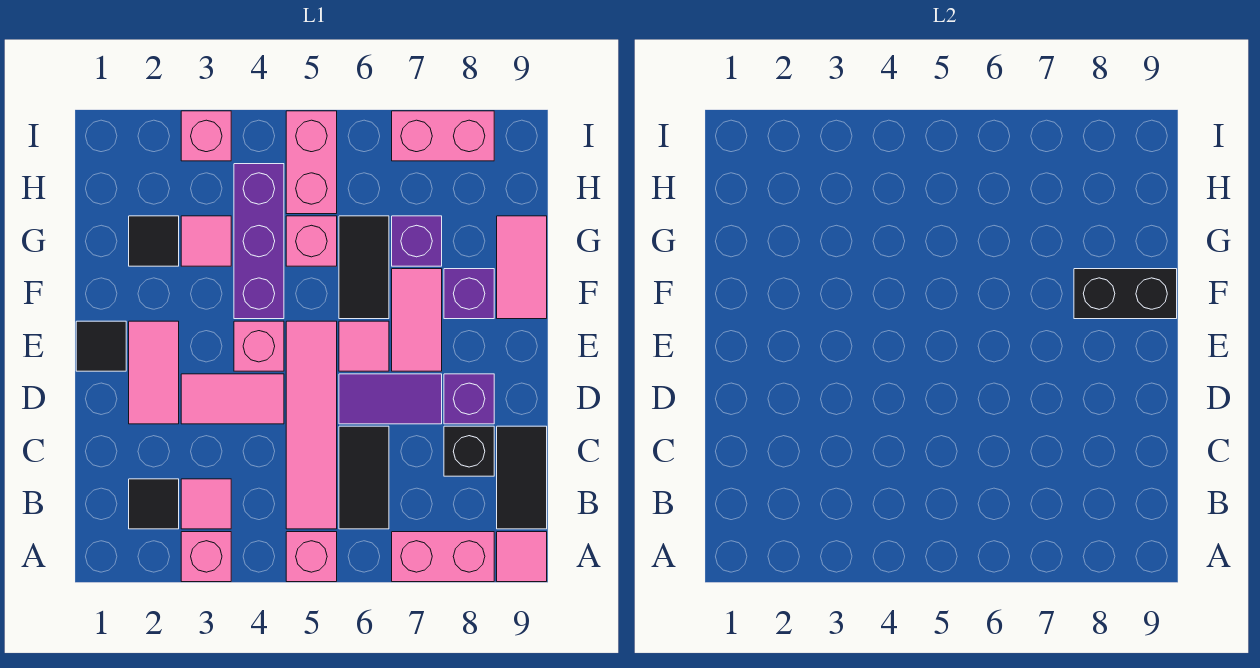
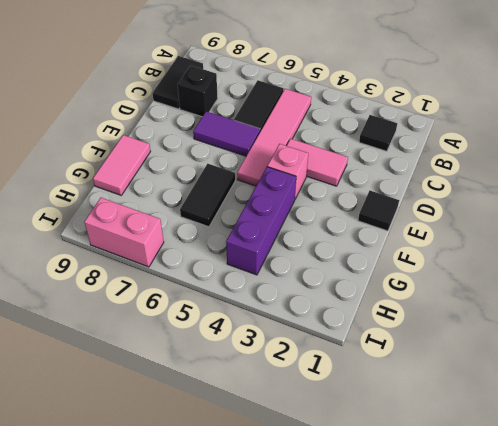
none -> pink 1x1 brick [181,532,231,582]
none -> pink 1x1 brick [286,532,337,582]
none -> pink 1x2 brick [392,532,494,582]
none -> pink 1x1 tile [497,532,547,582]

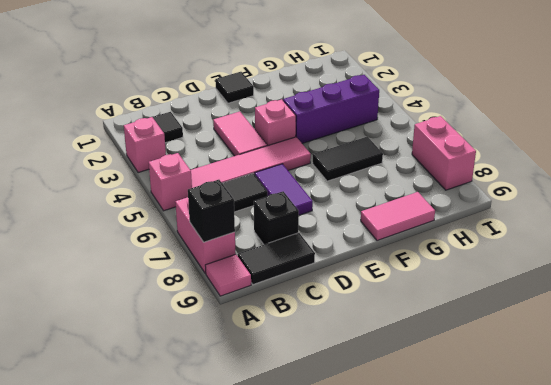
black 1x1 brick [188,180,235,242] -> none
none -> pink 1x1 tile [181,479,231,529]
none -> pink 1x2 tile [129,321,179,424]
none -> purple 1x1 brick [444,374,494,424]
none -> pink 1x1 tile [339,321,389,371]

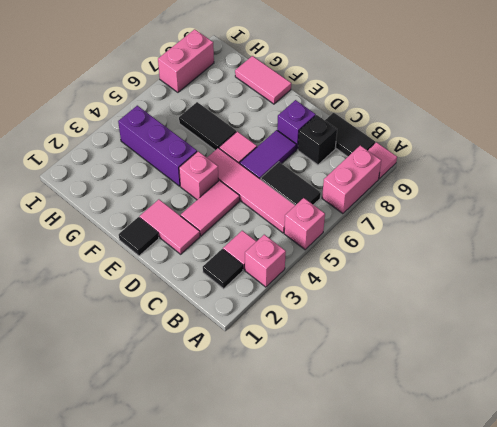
none -> pink 1x2 tile [392,269,442,371]
none -> purple 1x1 brick [444,269,494,319]
none -> black 1x1 tile [129,216,179,266]
none -> pink 1x1 tile [181,216,231,266]

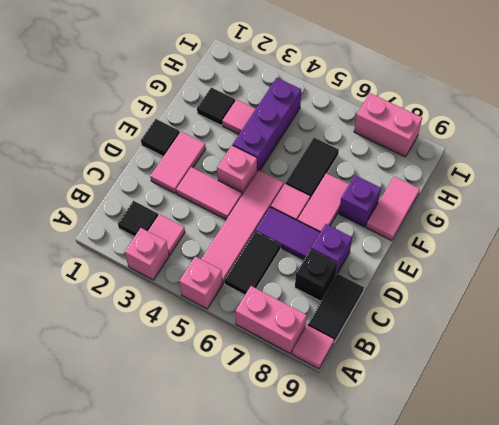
none -> pink 1x1 brick [286,216,337,266]
none -> purple 1x1 brick [392,216,442,266]
none -> pink 1x2 brick [286,111,337,214]
none -> pink 1x1 brick [181,111,231,161]

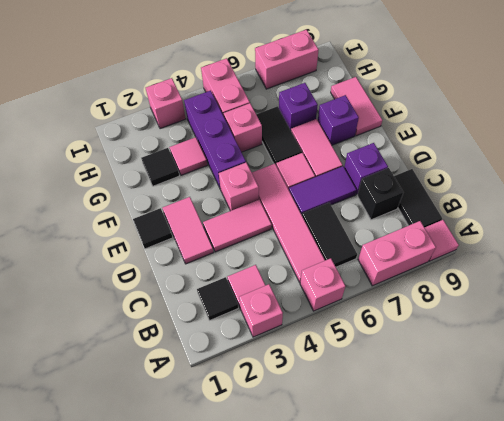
none -> black 1x2 brick [1074,269,1177,319]

